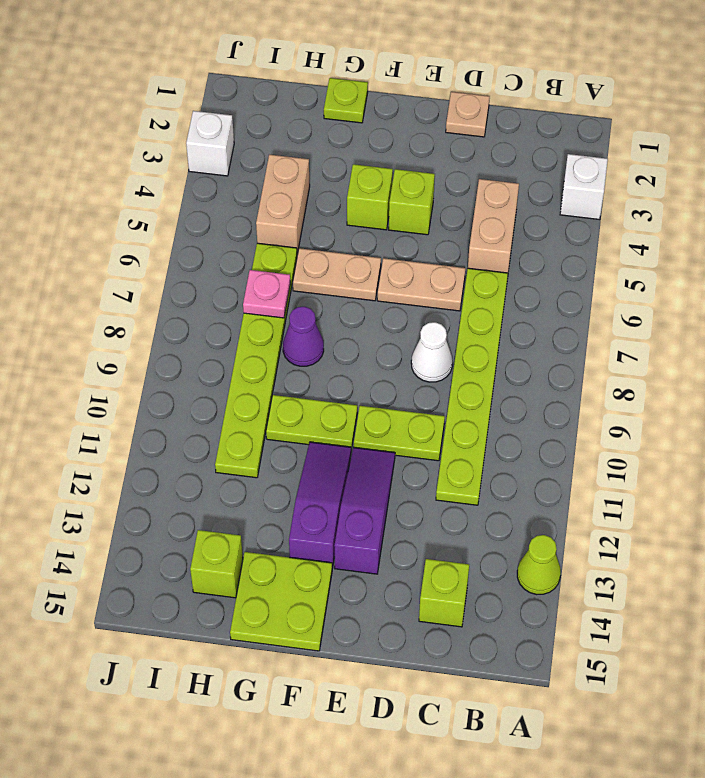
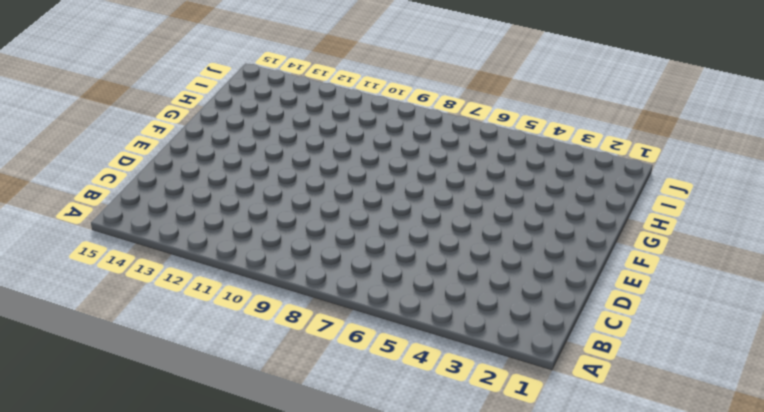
none -> white 1x1 brick [560,154,608,220]
none -> lime 1x1 cone [517,535,561,595]
none -> tan 1x2 brick [468,179,519,273]

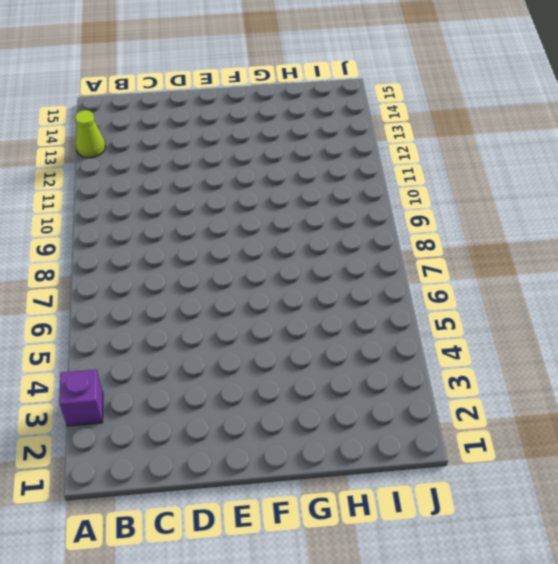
purple 1x1 brick [59,370,103,426] -> white 1x1 brick [560,154,608,220]
none -> tan 1x2 brick [468,179,519,273]
none -> lime 1x6 plate [436,268,508,505]
none -> lime 1x1 brick [419,559,469,627]

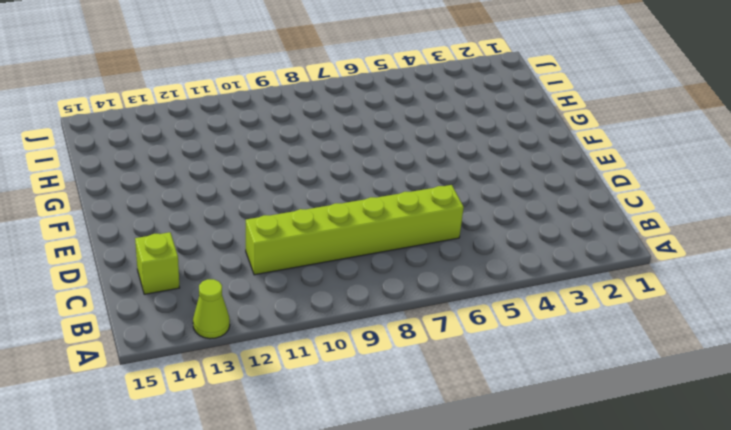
lime 1x6 brick [246,185,464,275] -> lime 1x6 plate [436,268,508,505]
none -> white 1x1 brick [560,154,608,220]
none -> tan 1x2 brick [468,179,519,273]
none -> tan 1x1 plate [446,92,490,137]

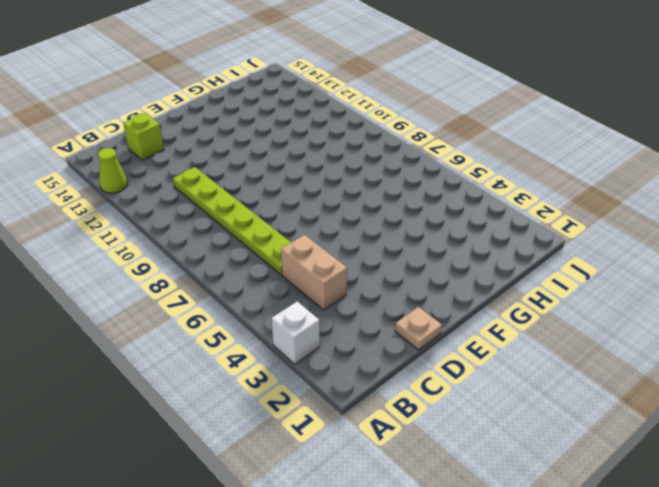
none -> tan 1x2 plate [377,258,466,311]
none -> white 1x1 cone [411,322,453,382]
none -> lime 1x2 plate [354,406,445,461]

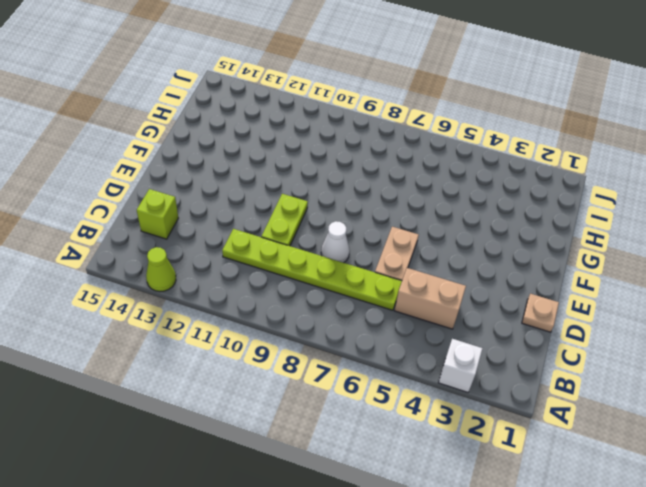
none -> lime 1x1 brick [389,169,435,235]
none -> purple 1x3 slope [334,448,395,574]
none -> lime 1x1 brick [347,164,393,230]

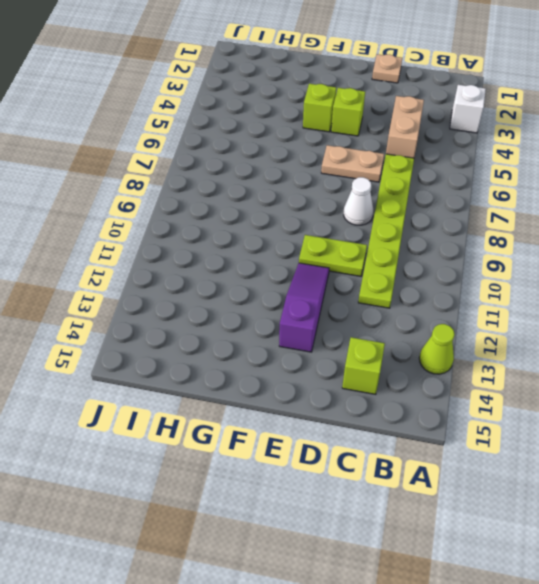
none -> tan 1x2 plate [293,248,381,301]
none -> lime 1x2 plate [266,395,357,450]
none -> purple 1x3 slope [289,442,351,568]

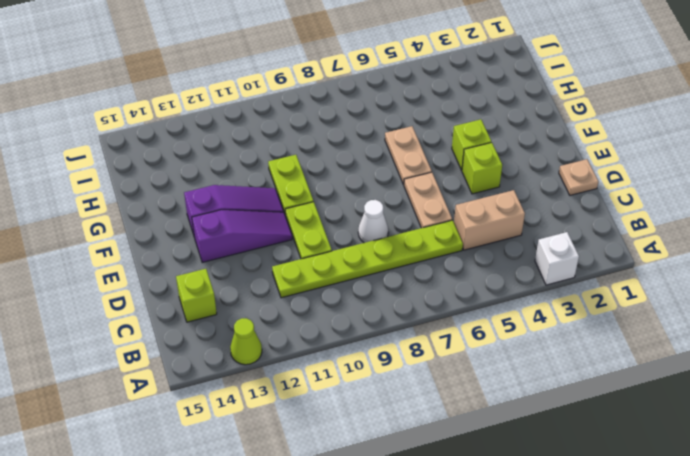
none -> lime 2x2 plate [230,552,332,651]
none -> lime 1x1 plate [324,78,368,123]
none -> purple 1x1 cone [283,306,324,366]

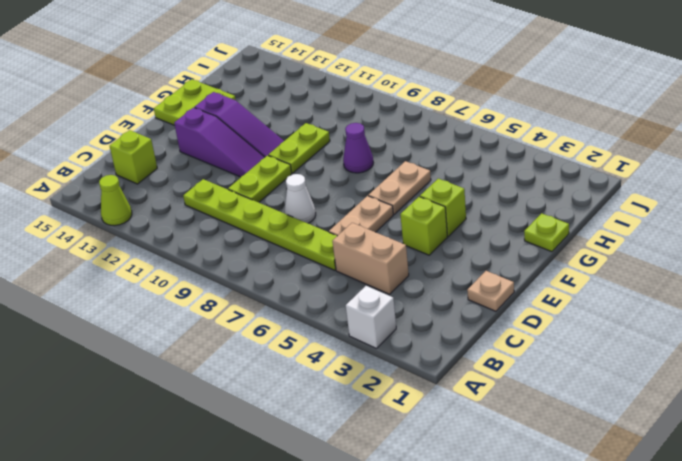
none -> tan 1x2 brick [256,155,310,254]
none -> lime 1x6 plate [215,243,297,478]
none -> lime 1x1 brick [190,530,243,598]

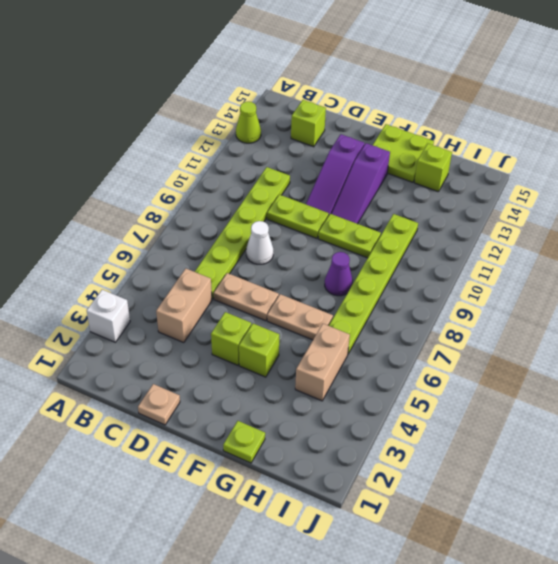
none -> white 1x1 brick [186,111,234,176]
none -> pink 1x1 plate [243,270,290,318]

